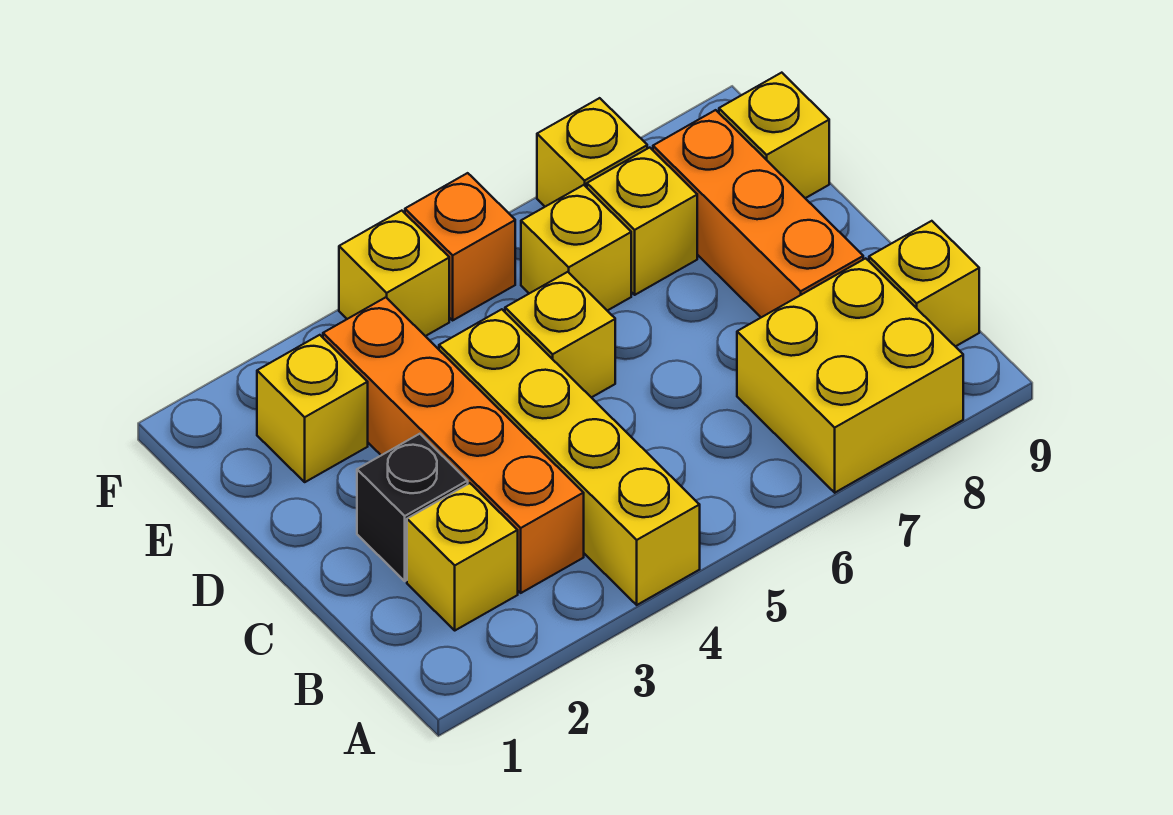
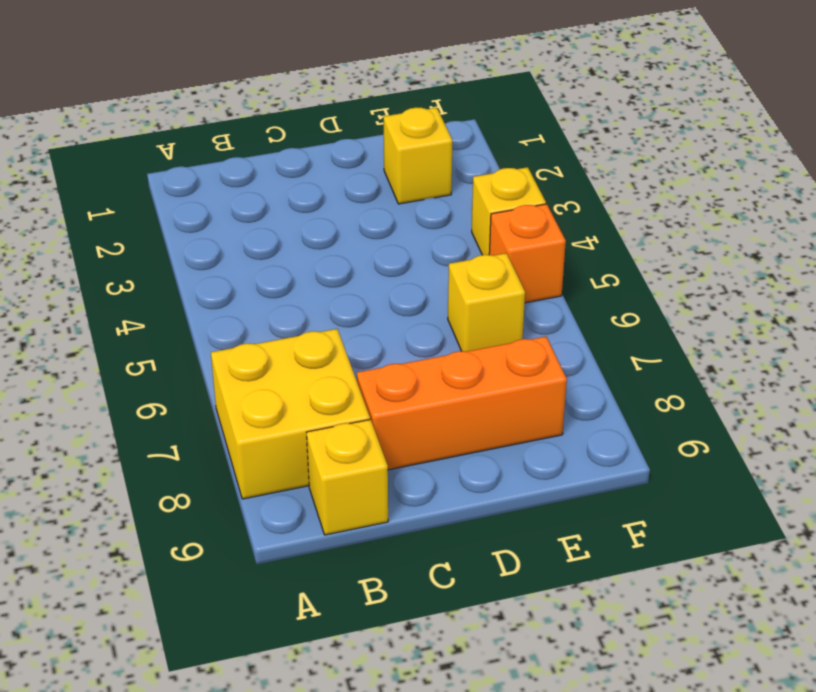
none -> yellow 1x4 brick [439,309,700,605]
none -> yellow 1x1 brick [407,483,518,630]
none -> orange 1x4 brick [323,297,584,593]

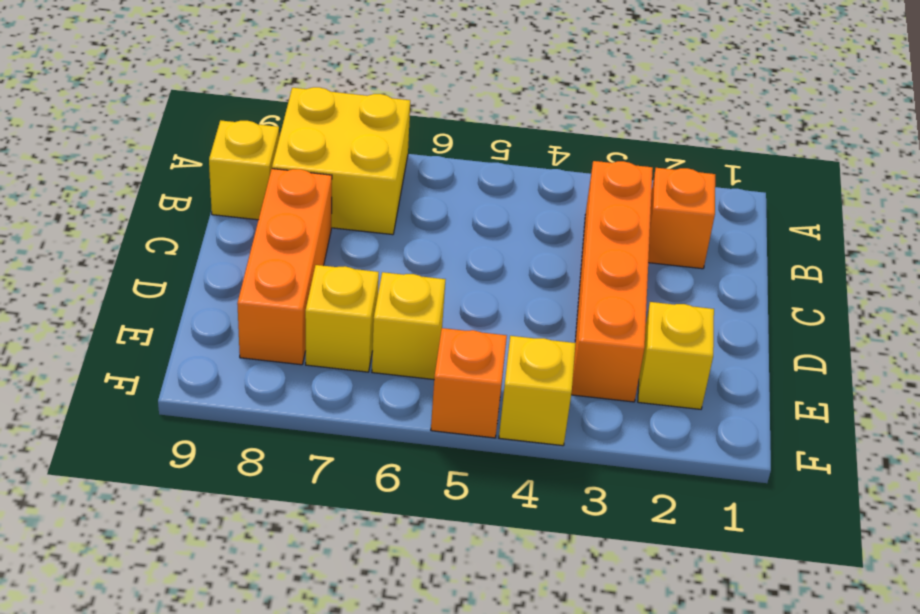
orange 1x1 brick [648,168,715,269] -> yellow 1x1 brick [407,483,518,630]
none -> yellow 1x4 brick [439,309,700,605]
none -> black 1x1 brick [357,434,468,581]
none -> yellow 1x1 brick [505,272,615,398]

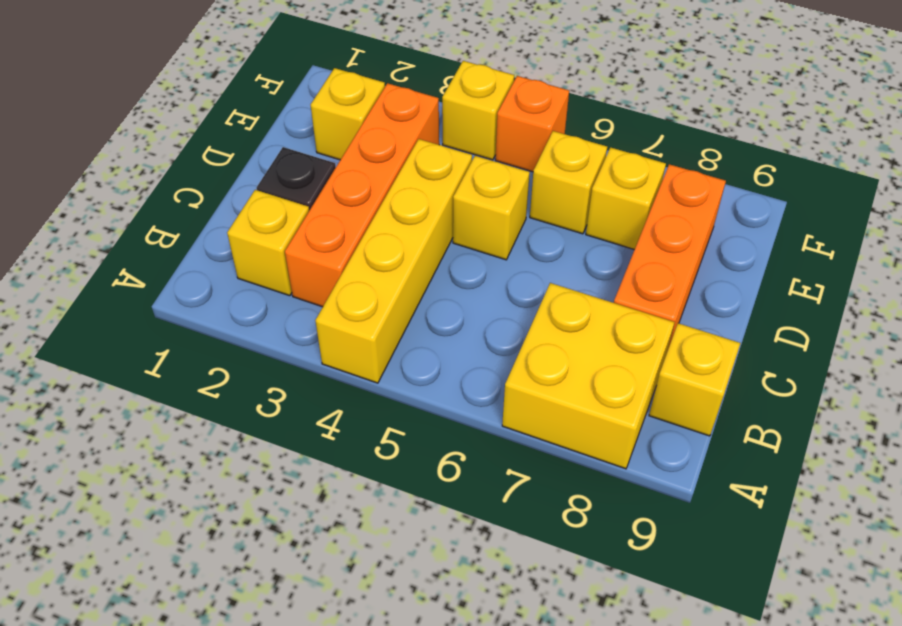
none -> yellow 1x1 brick [719,73,829,198]
none -> yellow 1x1 brick [537,98,647,207]

